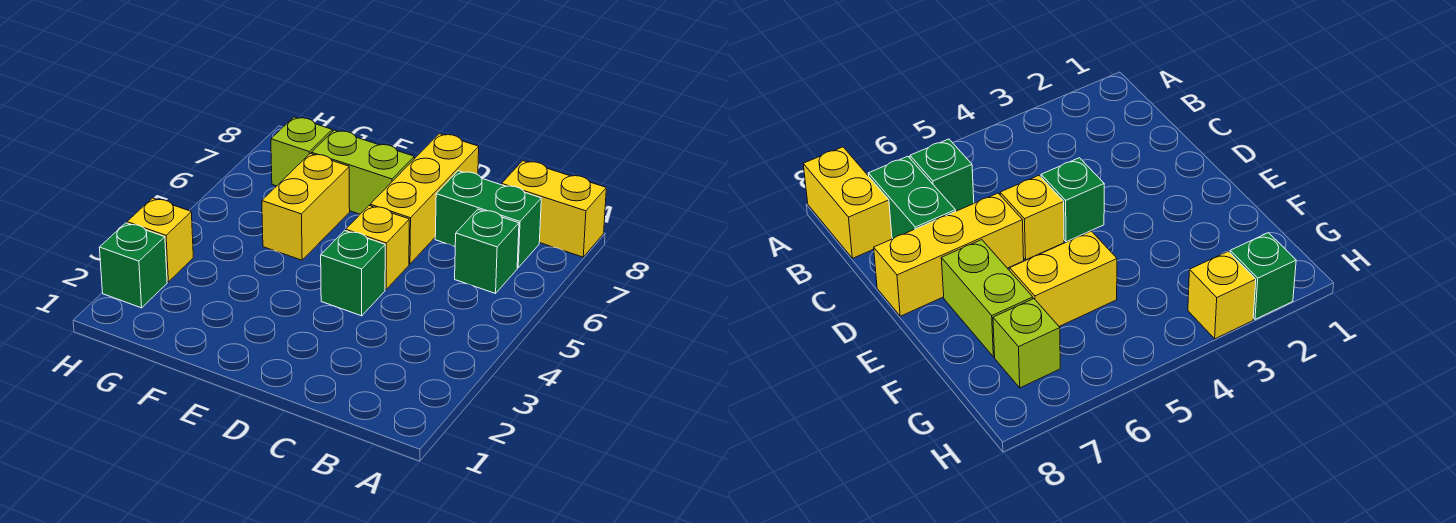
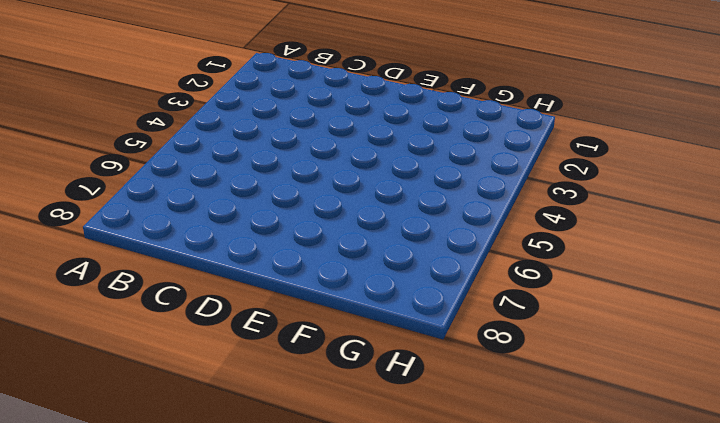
none -> yellow 1x2 brick [502,161,606,257]
none -> green 1x1 brick [455,209,519,294]

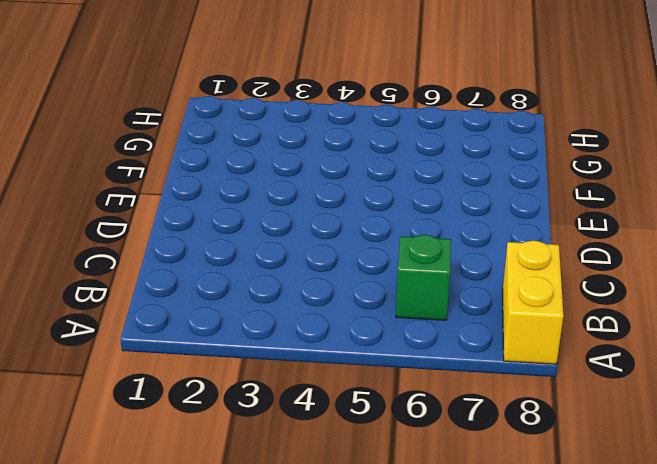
none -> green 1x2 brick [435,171,541,268]
none -> green 1x1 brick [321,231,385,316]

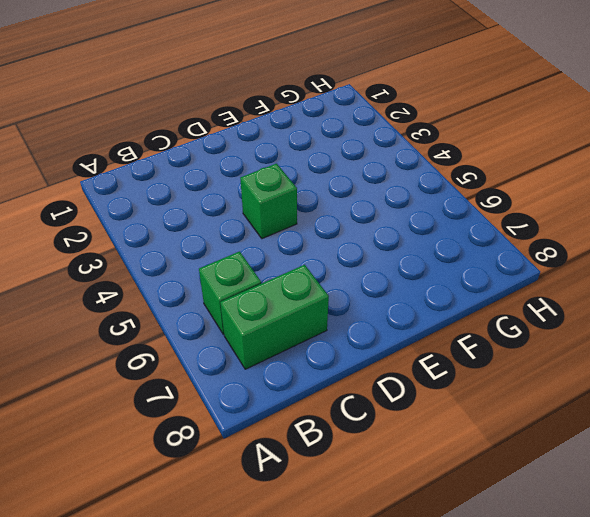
none -> yellow 1x2 brick [502,161,606,257]
none -> yellow 1x1 brick [346,206,409,290]

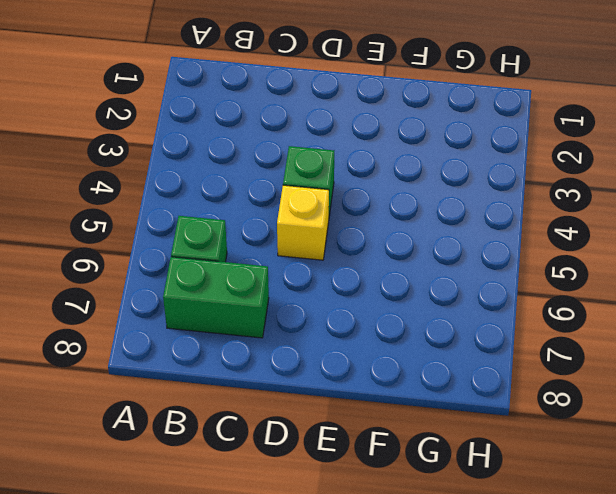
none -> yellow 1x2 brick [502,161,606,257]
none -> yellow 1x3 brick [370,134,479,264]

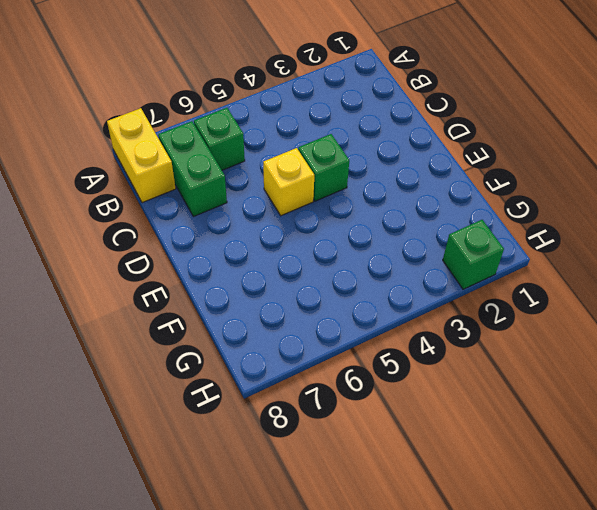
none -> yellow 1x3 brick [370,134,479,264]
none -> lime 1x2 brick [311,130,414,214]

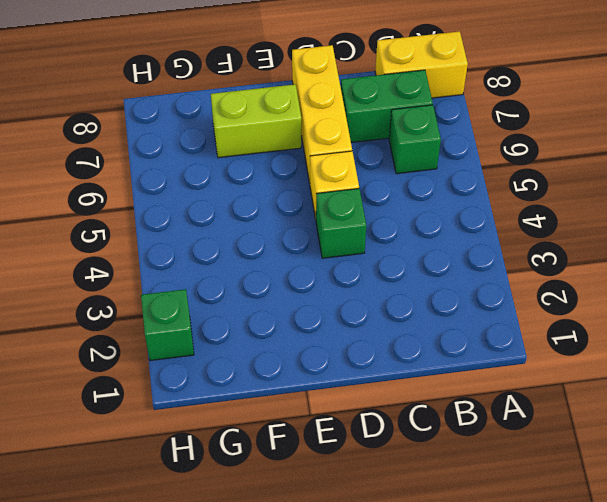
none -> yellow 1x2 brick [262,153,350,260]
none -> lime 1x1 brick [271,117,332,186]

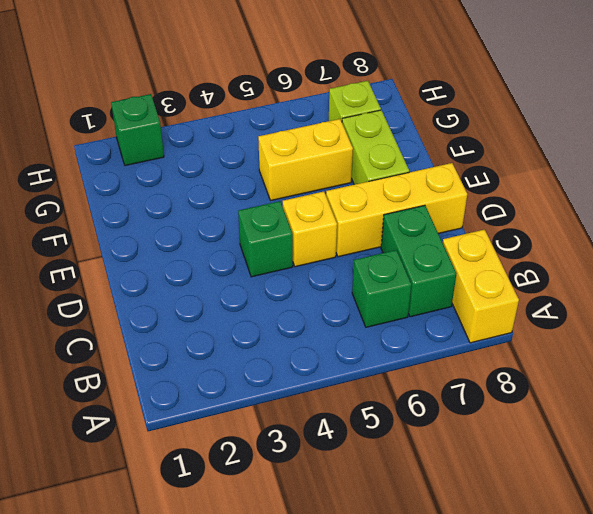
none -> yellow 1x1 brick [127,198,193,282]

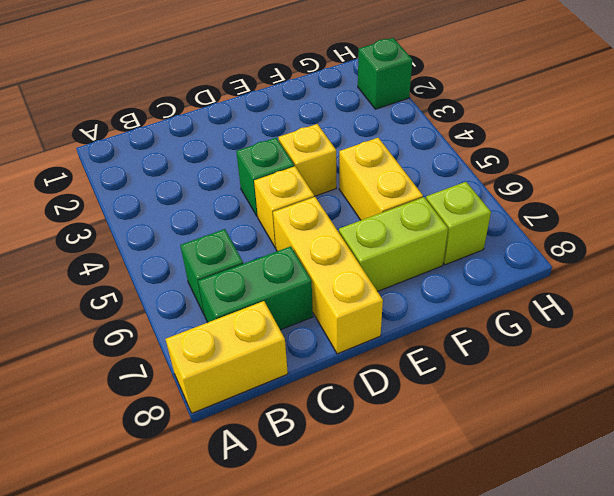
yellow 1x1 brick [278,124,336,196] -> yellow 1x1 brick moved to [127,198,193,282]

